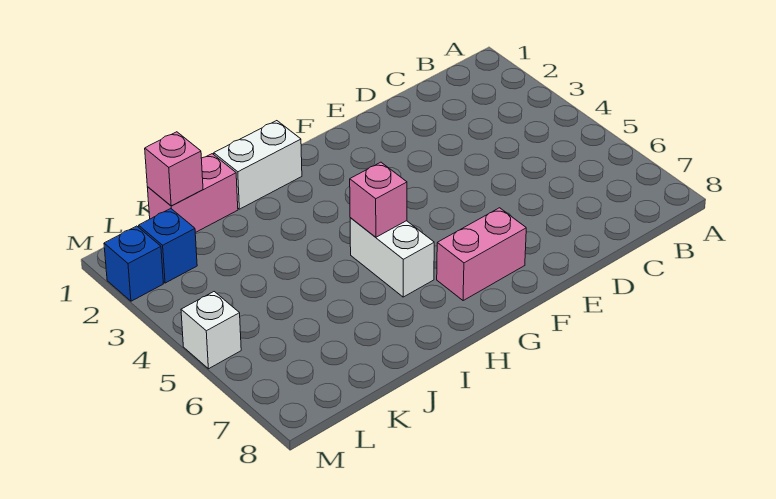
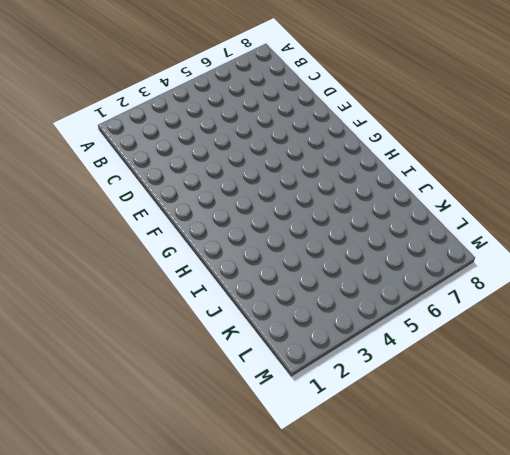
none -> pink 1x2 brick [437,208,526,301]
none -> white 1x2 brick [214,121,302,209]

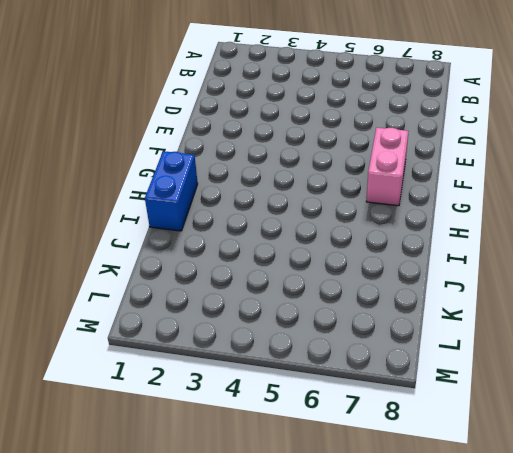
blue 1x2 brick [145,151,198,231] -> white 1x2 brick [214,121,302,209]
none -> white 1x2 brick [350,218,434,297]
none -> pink 1x2 brick [147,154,238,233]

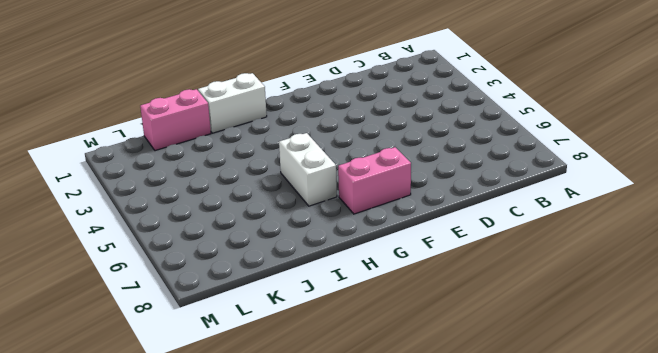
none -> blue 1x1 brick [139,208,197,283]
none -> blue 1x1 brick [104,226,163,301]

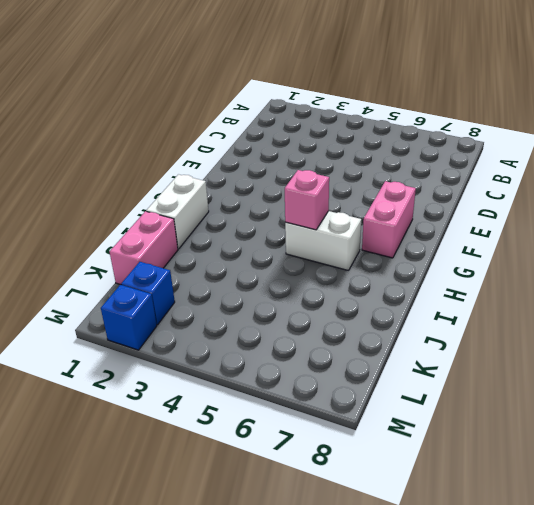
none -> white 1x1 brick [181,292,241,369]
none -> pink 1x1 brick [145,132,203,206]

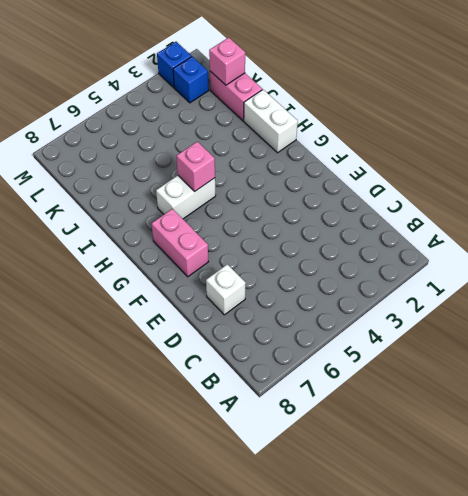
white 1x1 brick [206,264,246,315] -> white 1x1 brick moved to [181,292,241,369]

